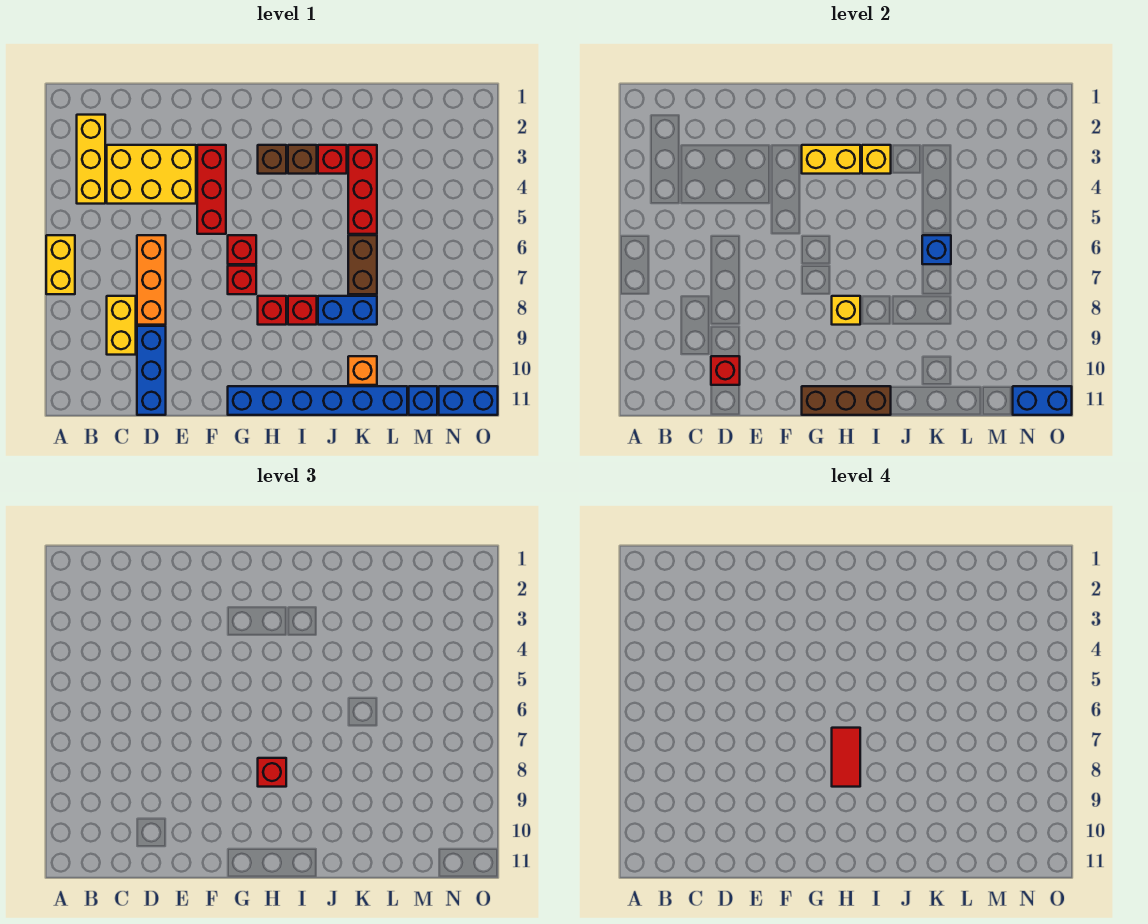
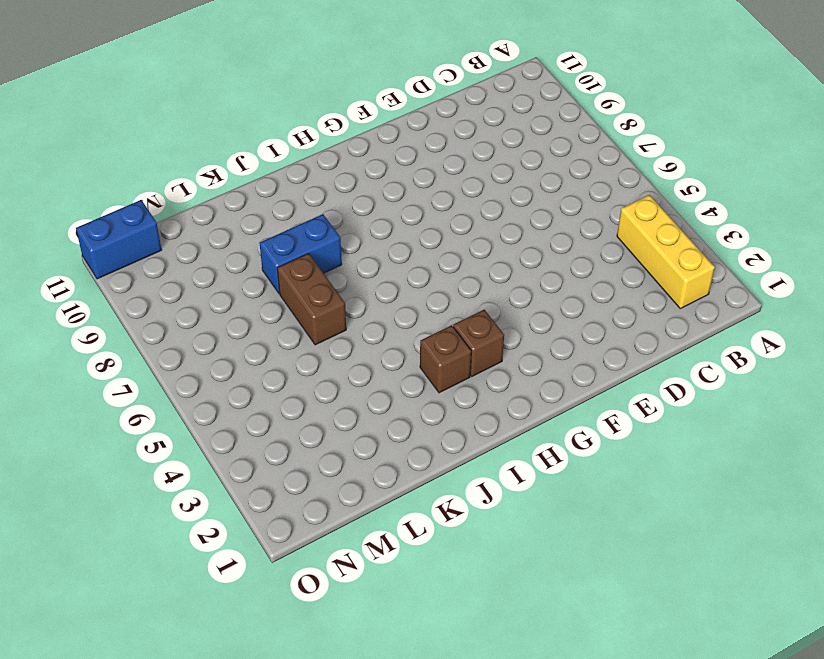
none -> yellow 1x2 brick [46,235,75,294]
none -> yellow 2x3 brick [107,145,196,204]
none -> yellow 1x2 brick [107,296,136,355]
none -> orange 1x3 brick [137,235,166,325]

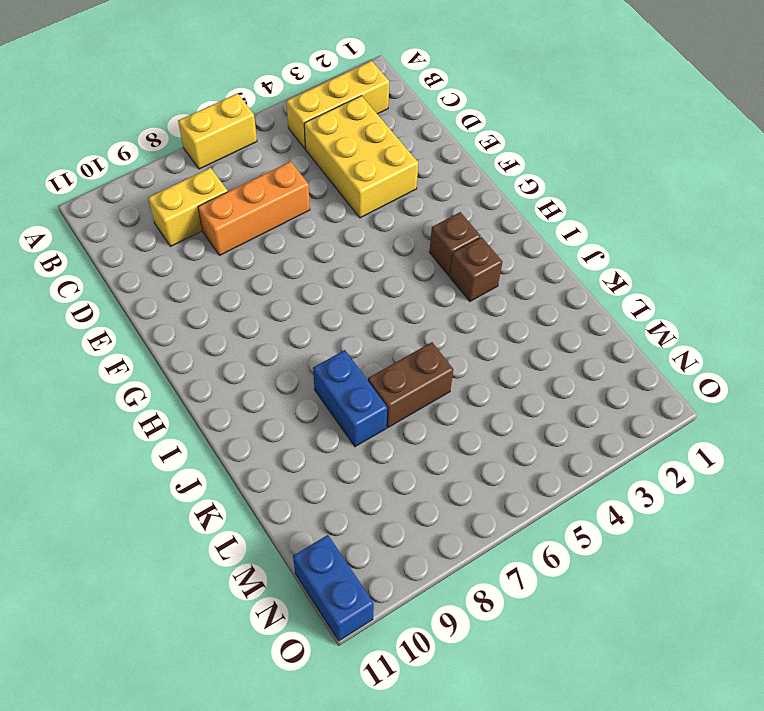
none -> blue 1x3 brick [137,326,166,415]
none -> red 1x3 brick [197,145,226,234]
none -> red 1x1 brick [228,235,256,264]
none -> red 1x1 brick [228,266,256,294]

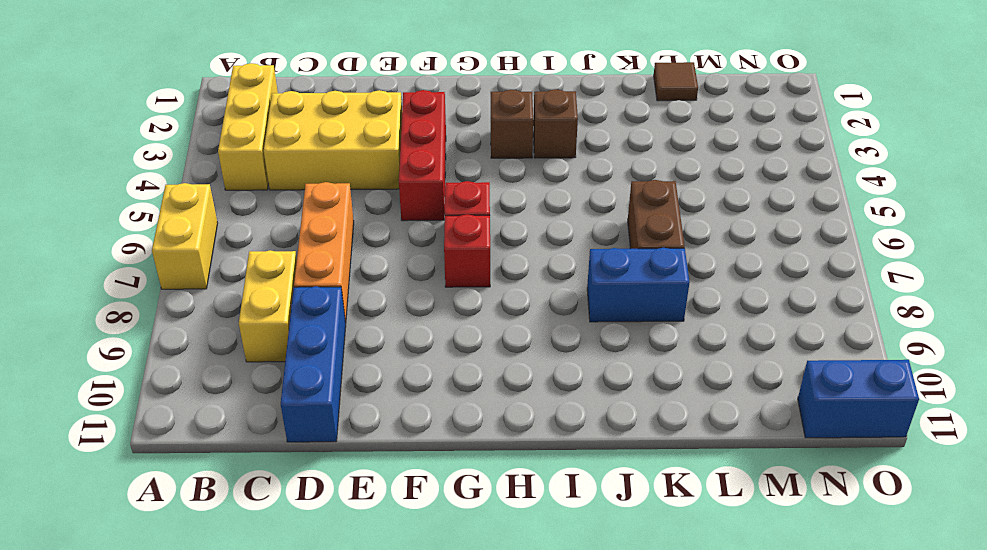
brown 1x1 tile [654,62,698,101] -> none
none -> blue 1x6 brick [228,386,407,415]
none -> red 1x1 brick [258,296,286,325]
none -> red 1x1 brick [288,296,317,325]
none -> red 1x1 brick [318,145,347,174]

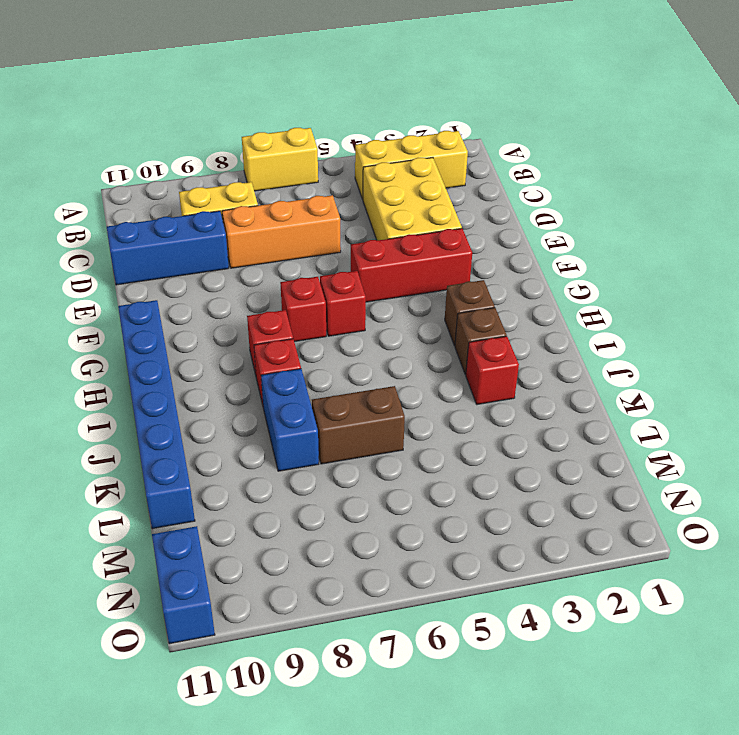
none -> red 1x3 brick [348,145,377,234]
none -> orange 1x1 brick [348,356,377,385]
none -> blue 1x1 brick [409,386,437,415]
none -> red 1x1 brick [711,356,740,385]

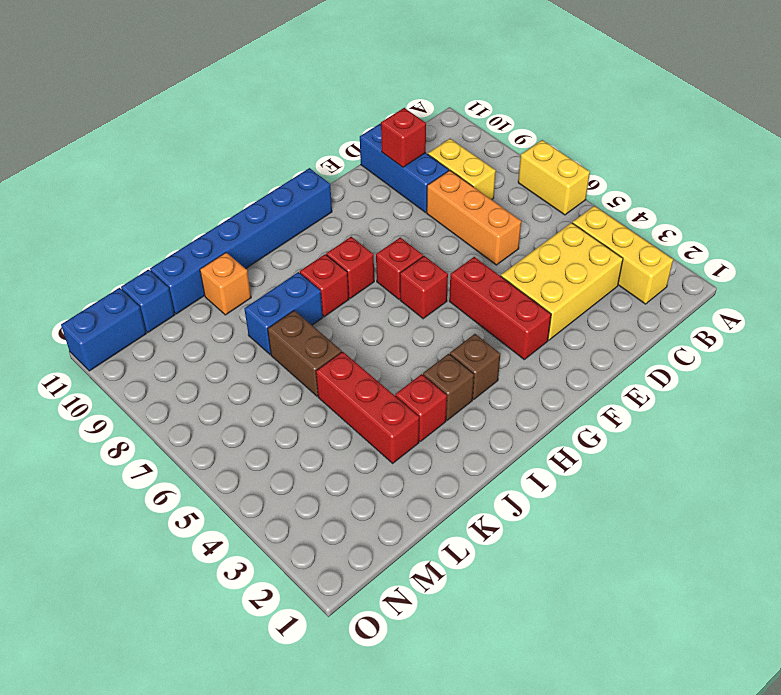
none -> yellow 1x2 brick [802,145,860,174]
none -> brown 1x3 brick [802,386,891,415]
none -> yellow 1x1 brick [832,296,860,325]
none -> yellow 1x1 brick [862,145,891,174]

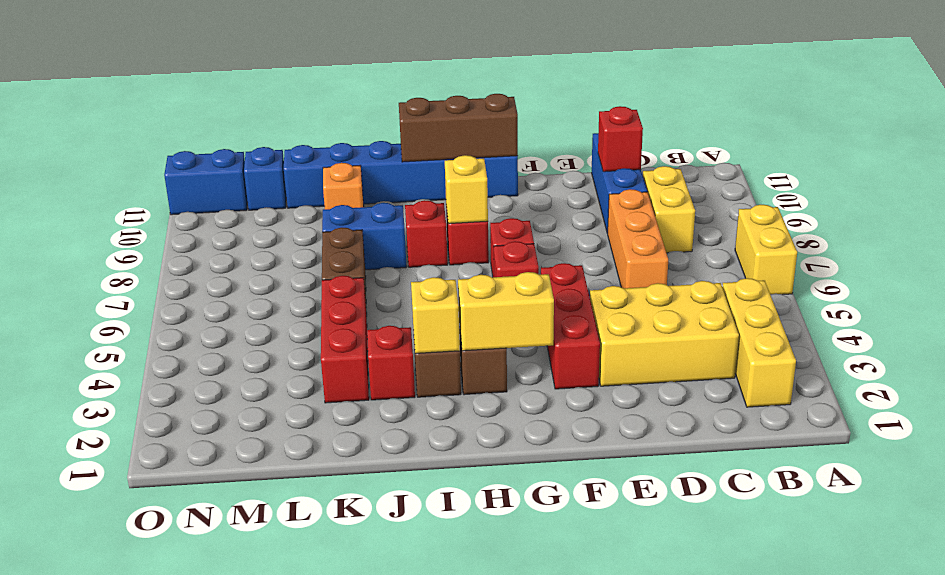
none -> blue 1x1 brick [922,235,951,264]
none -> blue 1x2 brick [1013,386,1072,415]
none -> red 1x1 brick [258,758,286,787]
none -> red 1x2 tile [832,728,860,787]

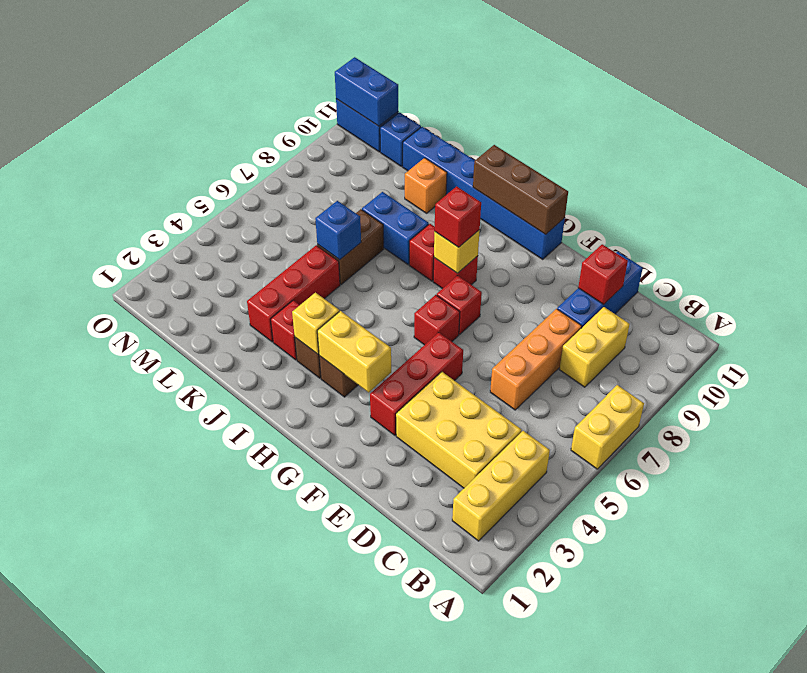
none -> red 1x2 tile [832,728,860,787]

